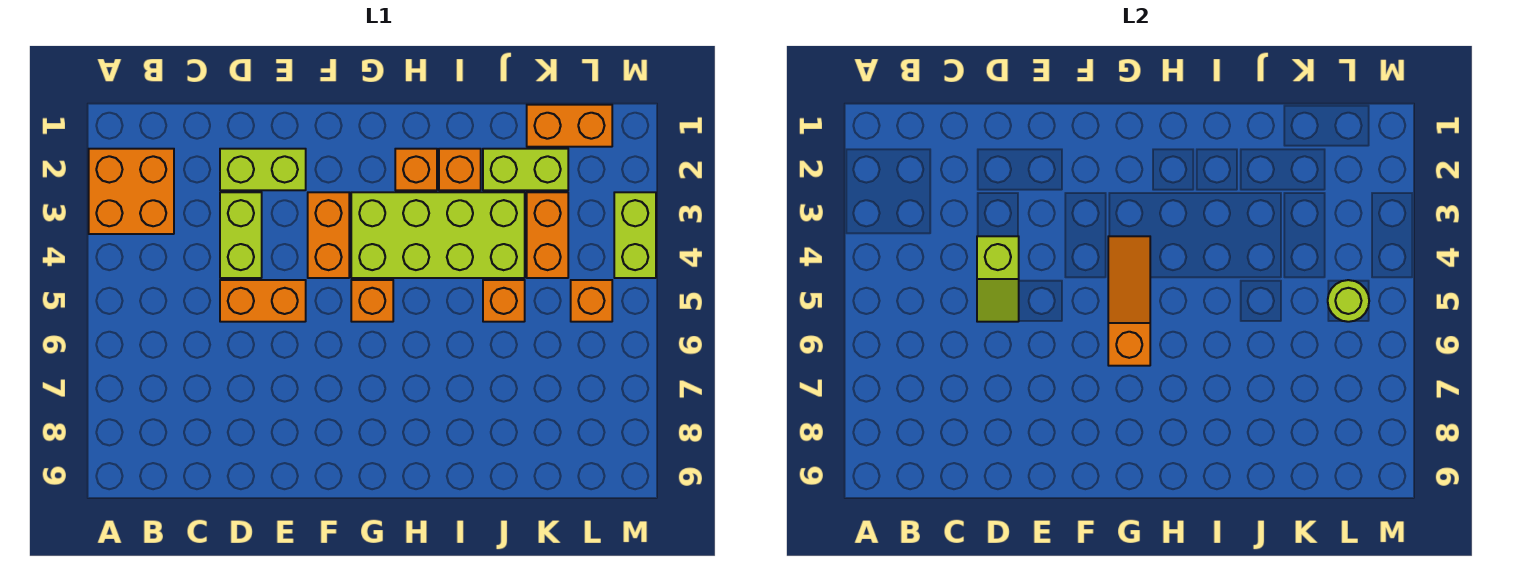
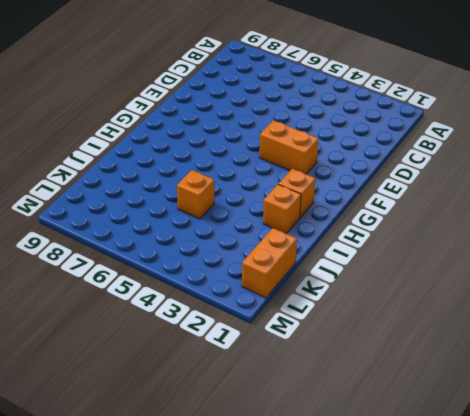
none -> orange 2x2 brick [89,149,174,234]
none -> lime 1x2 brick [220,149,306,190]
none -> lime 1x2 brick [220,192,262,278]

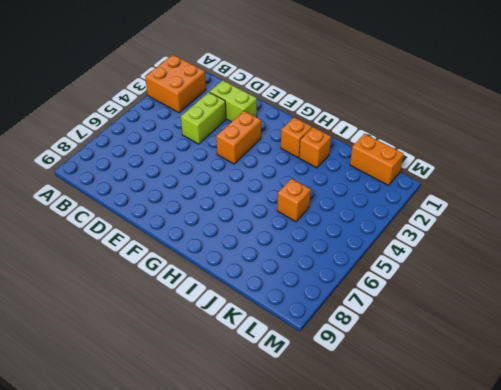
none -> orange 1x2 brick [220,280,306,322]
none -> lime 2x4 brick [351,192,525,278]
none -> orange 1x1 brick [351,280,393,322]

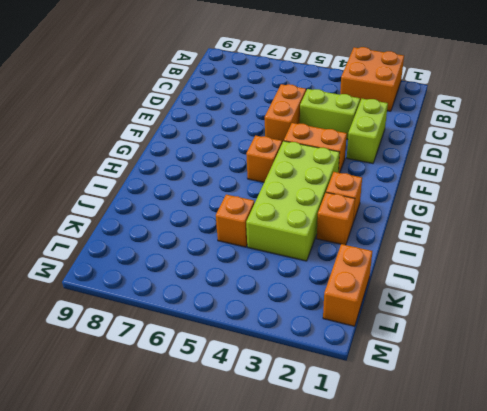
none -> lime 1x2 brick [483,149,568,190]
none -> orange 1x2 brick [527,192,568,278]
none -> orange 1x1 brick [571,280,612,322]

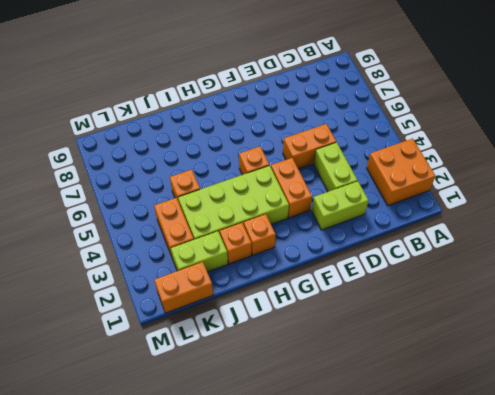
none -> orange 1x1 brick [571,280,612,322]
none -> lime 1x2 brick [614,192,656,278]
none -> lime 1x2 slope [977,236,1019,322]

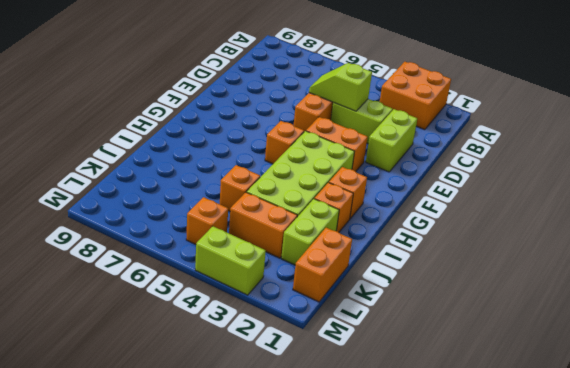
none -> orange 1x3 slope [1108,236,1150,366]
none -> lime 1x1 round brick [1328,280,1369,322]

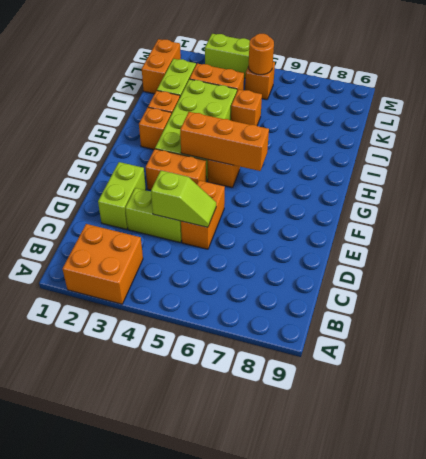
orange 1x3 brick [180,112,269,171] -> orange 1x3 slope [1108,236,1150,366]
orange 1x1 round brick [248,34,274,75] -> lime 1x1 round brick [1328,280,1369,322]

